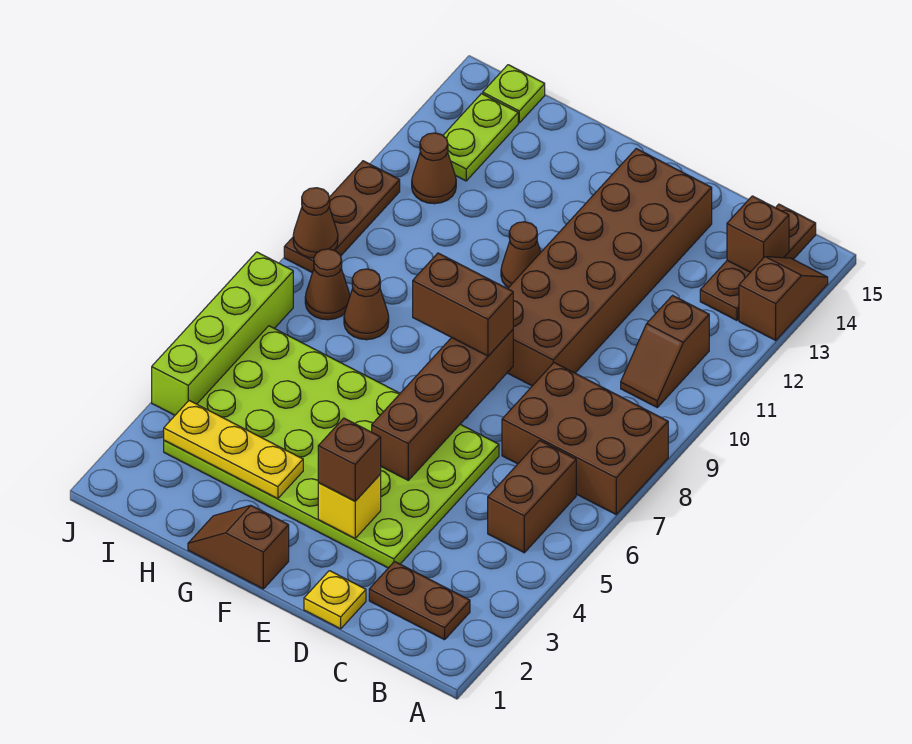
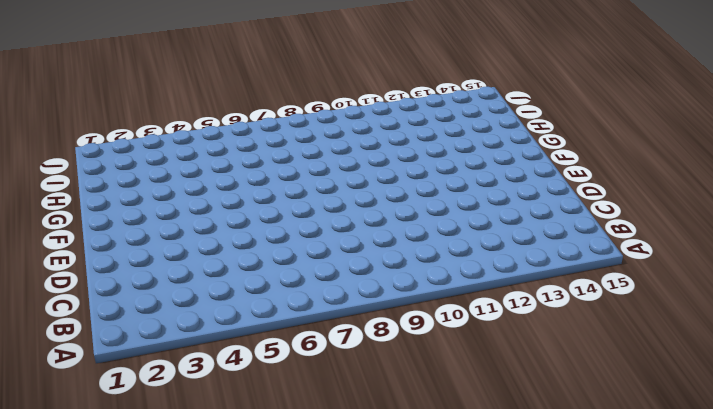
none -> brown 2x3 brick [502,363,668,514]
none -> brown 1x2 slope [739,257,828,340]
none -> brown 1x2 plate [369,562,470,640]

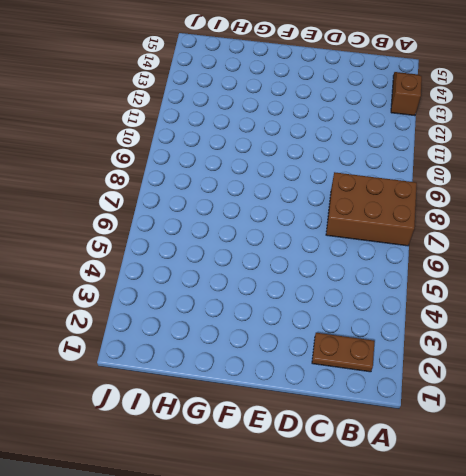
none -> brown 1x2 brick [488,441,576,553]
none -> brown 1x2 slope [621,295,709,407]
none -> brown 1x3 plate [700,204,816,320]

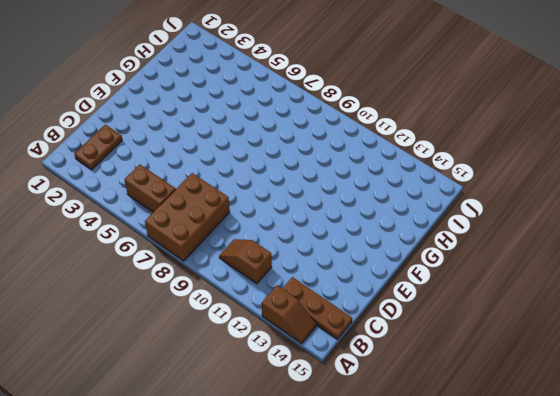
none -> yellow 1x1 plate [304,571,366,629]
none -> lime 4x6 plate [164,326,499,568]
none -> brown 2x6 brick [507,149,712,386]

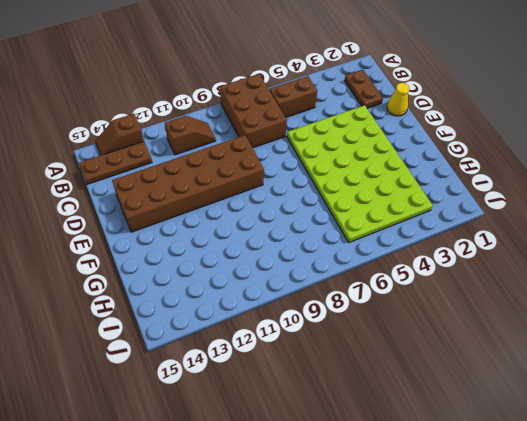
yellow 1x1 cone [387,83,410,116] -> yellow 1x1 plate [304,571,366,629]
none -> brown 1x2 slope [188,505,289,589]
none -> brown 1x1 cone [501,222,541,288]
none -> brown 1x1 cone [344,269,389,340]

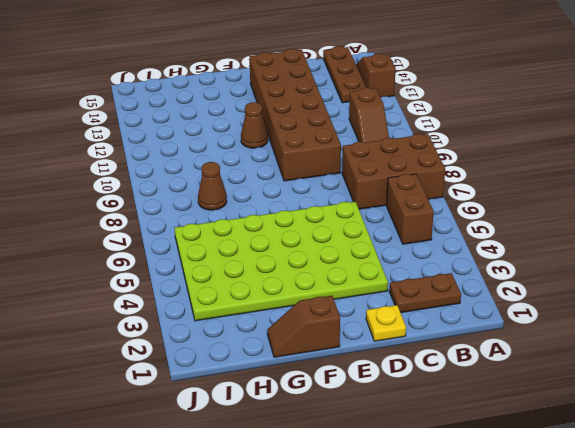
none -> brown 1x1 cone [305,249,350,320]
none -> brown 1x1 cone [412,133,456,204]
none -> lime 1x2 plate [443,94,518,181]

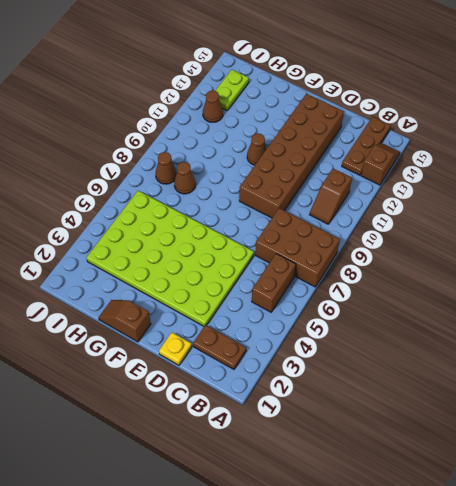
none -> lime 1x1 plate [483,65,545,123]
none -> lime 1x4 brick [152,252,293,415]
none -> brown 1x3 plate [284,161,400,273]

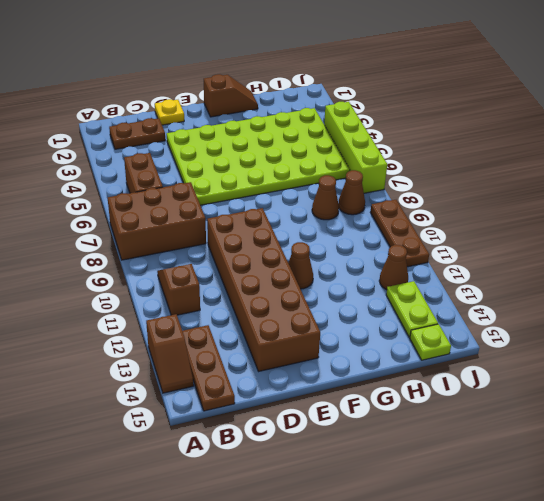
none -> brown 1x1 brick [727,196,789,272]
none -> yellow 1x1 brick [318,474,381,538]
none -> brown 1x4 brick [372,330,513,480]

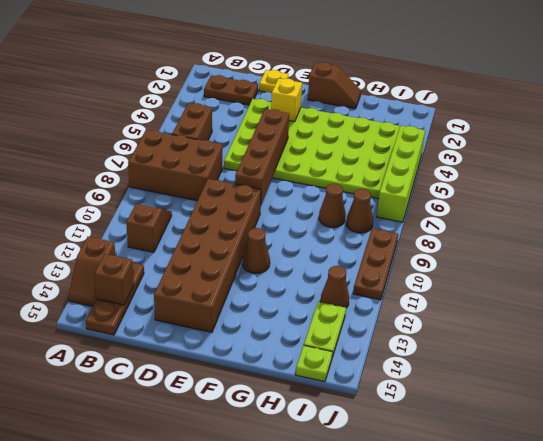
none -> yellow 1x3 plate [164,401,303,499]
none -> brown 1x1 cone [293,188,338,258]
none -> brown 1x1 brick [318,418,381,501]

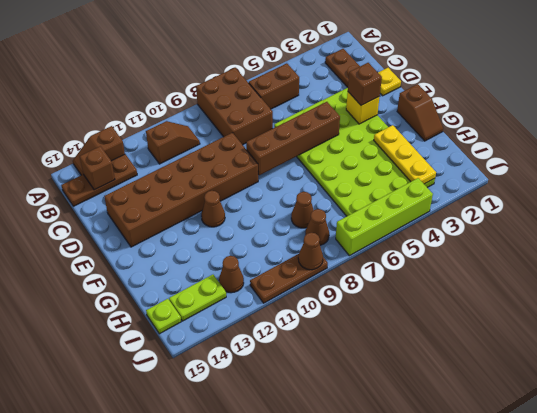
none -> brown 1x2 brick [413,253,513,356]

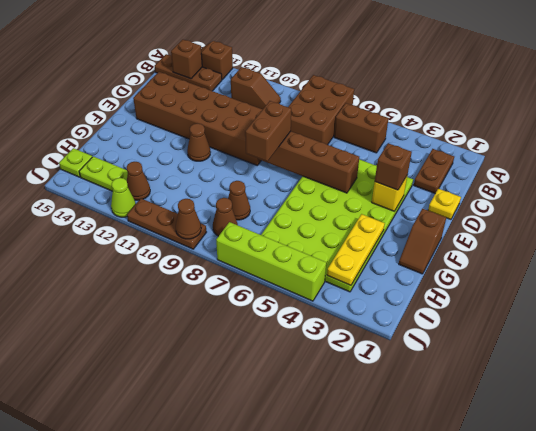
lime 1x1 cone [111,178,136,217] -> none

